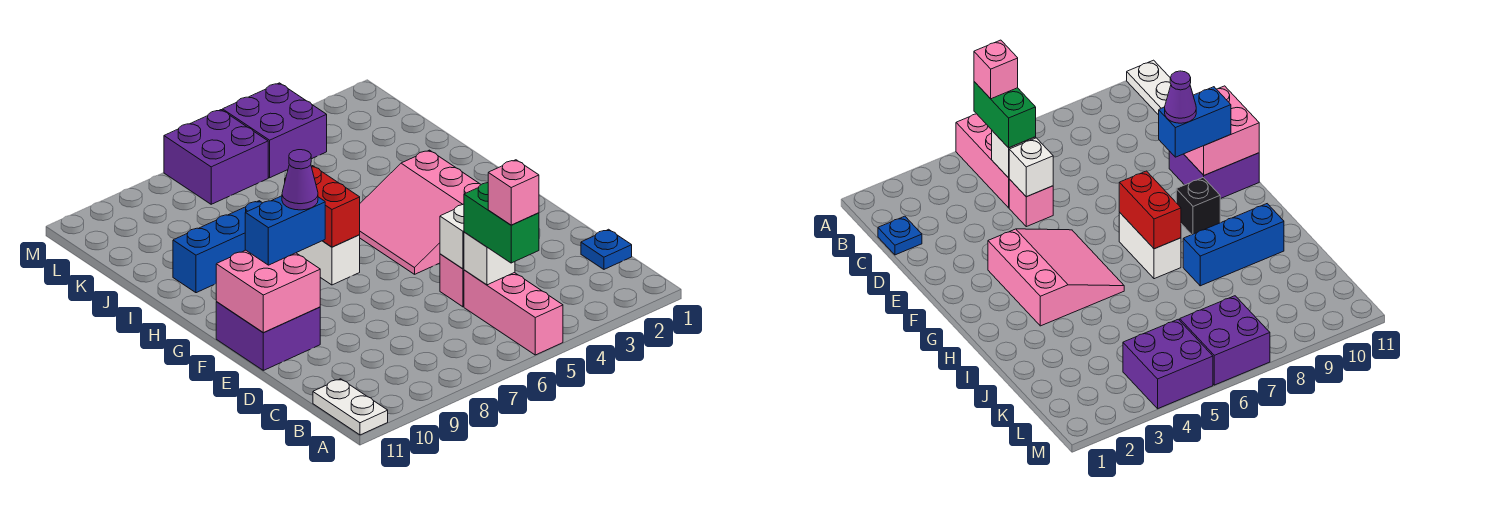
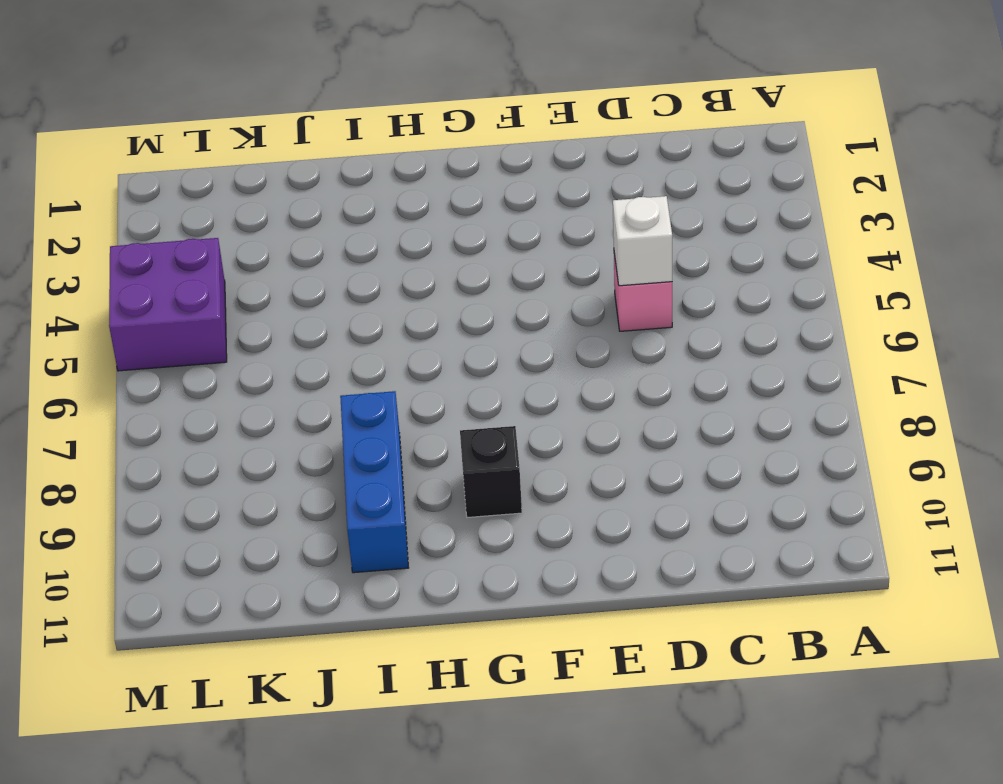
none -> pink 1x3 brick [464,270,563,355]
none -> white 1x2 plate [313,379,388,435]
none -> blue 1x1 plate [581,229,632,269]

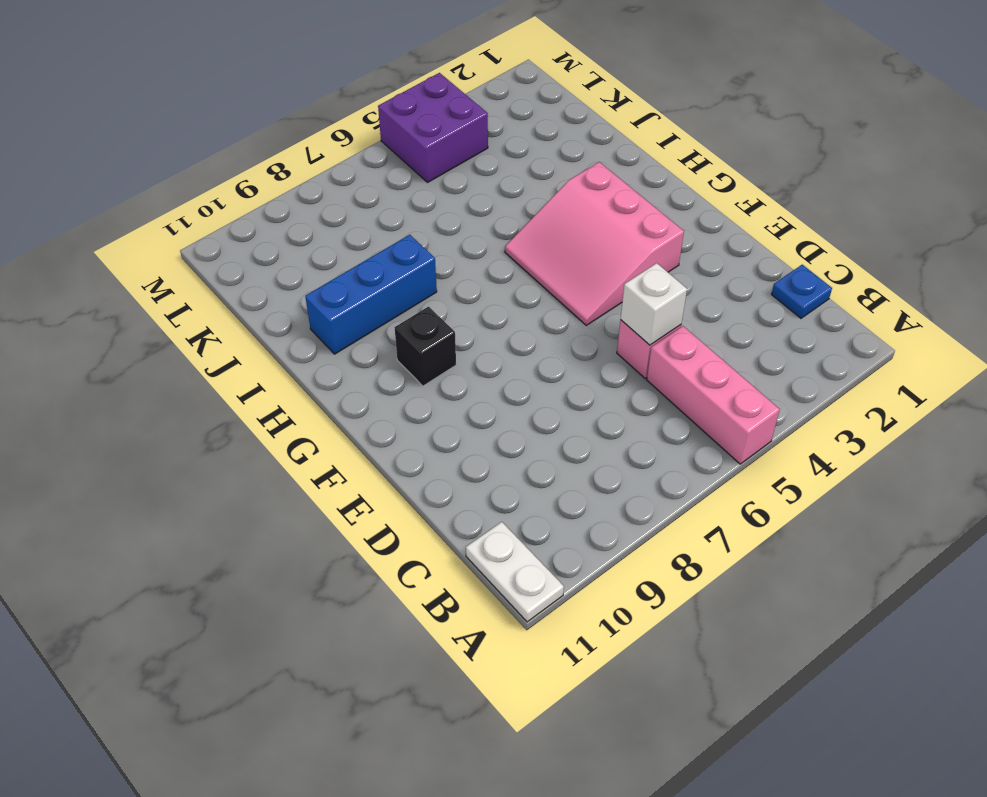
none -> purple 2x2 brick [216,302,320,370]
none -> white 1x2 brick [297,235,360,285]
none -> purple 2x2 brick [164,110,268,204]

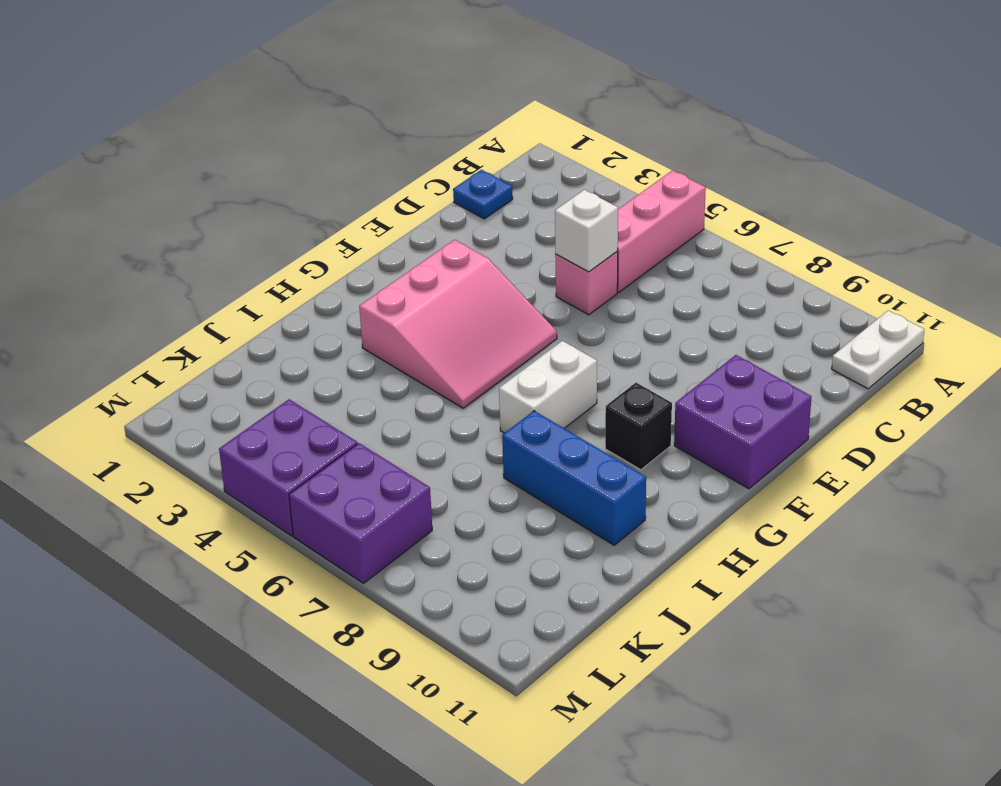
none -> white 1x1 brick [464,232,515,285]
none -> pink 2x2 brick [216,250,320,333]
none -> red 1x2 brick [285,166,360,247]

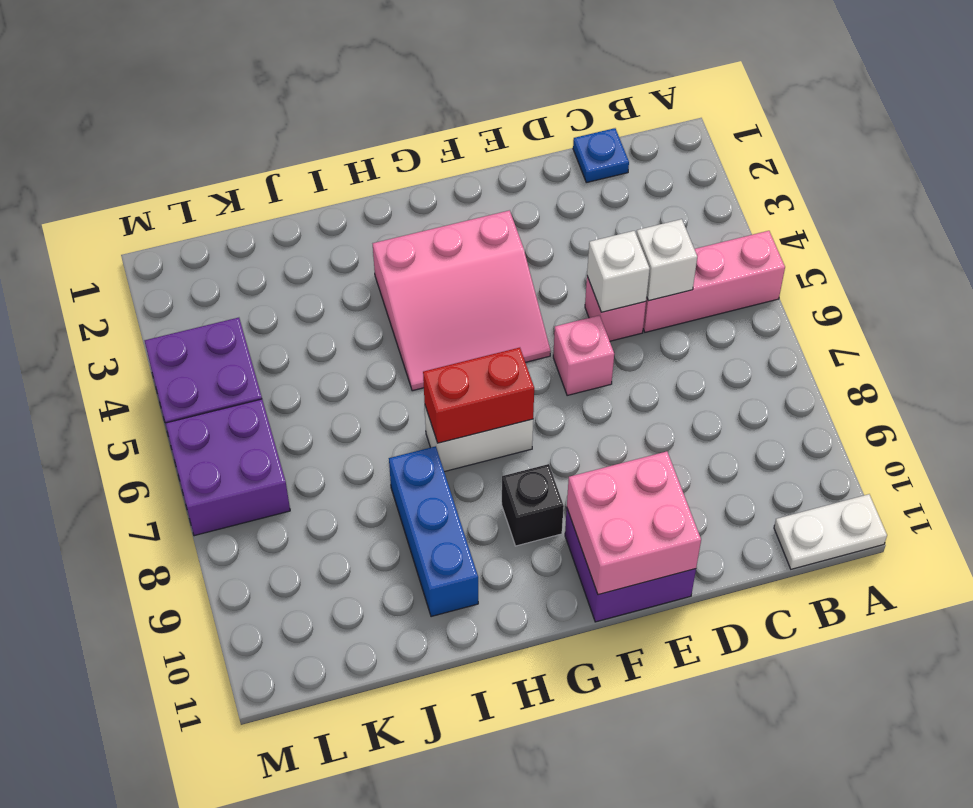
pink 1x1 brick [553,315,614,396] -> pink 1x1 brick moved to [488,160,539,225]
none -> green 1x2 brick [464,183,539,263]
none -> blue 1x2 brick [245,196,325,265]
none -> purple 1x1 cone [282,150,318,210]

